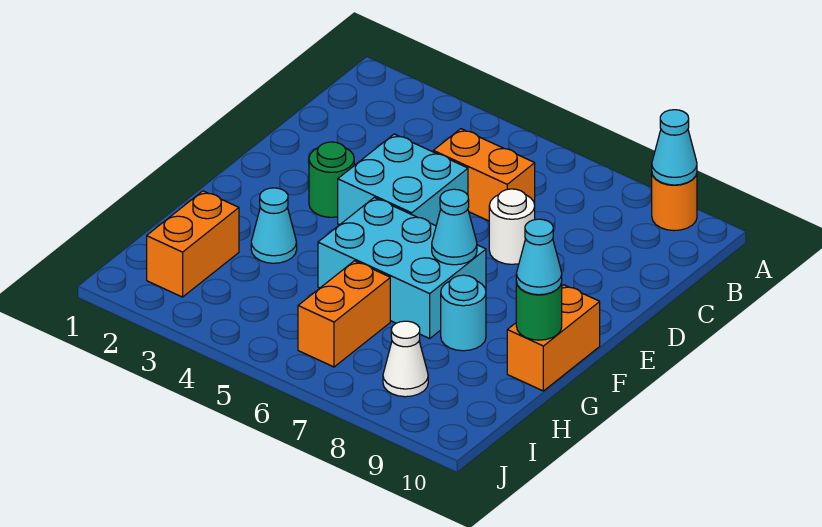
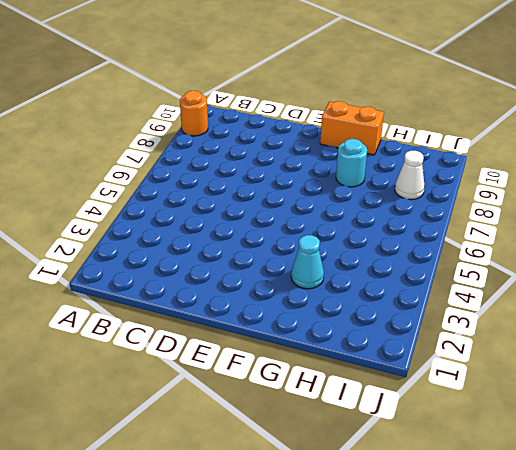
none -> orange 1x2 brick [433,129,535,221]
none -> cyan 2x2 brick [338,134,468,226]
none -> white 1x1 round brick [489,189,535,264]

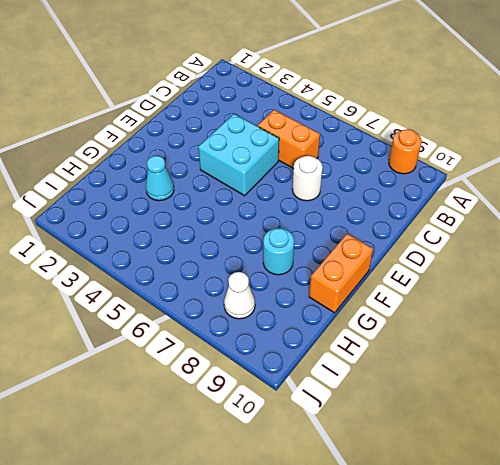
none -> green 1x1 round brick [309,142,354,217]
none -> cyan 2x3 brick [318,197,486,338]
none -> orange 1x2 brick [147,191,239,297]

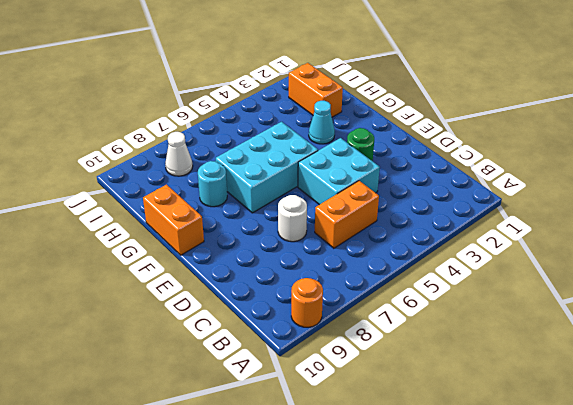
none -> orange 1x2 brick [298,261,390,367]
none -> cyan 1x1 cone [652,110,697,185]
none -> cyan 1x1 cone [432,189,477,265]

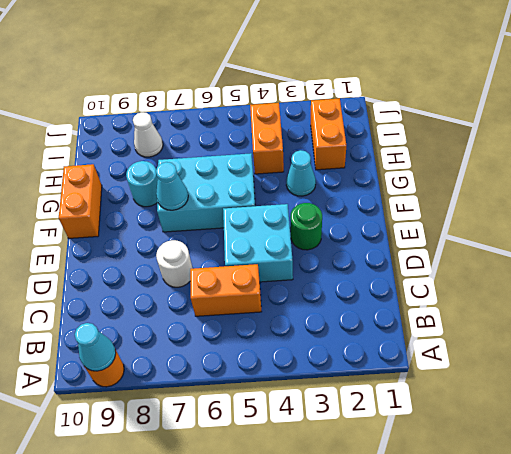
orange 1x2 brick [250,103,284,174] -> orange 1x2 brick moved to [298,261,390,367]
none -> green 1x1 round brick [516,282,562,340]
none -> cyan 1x1 cone [516,219,562,295]

